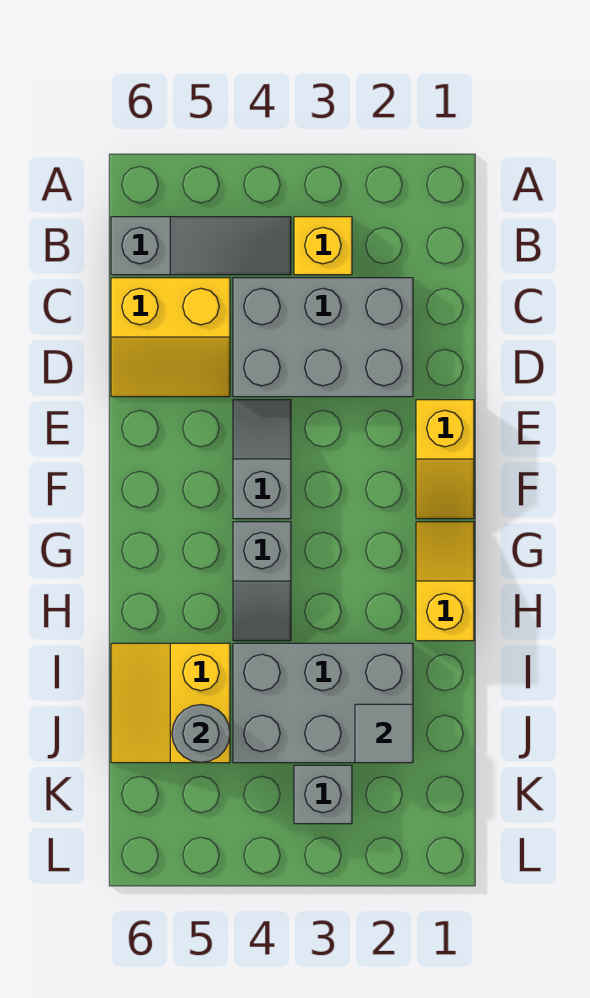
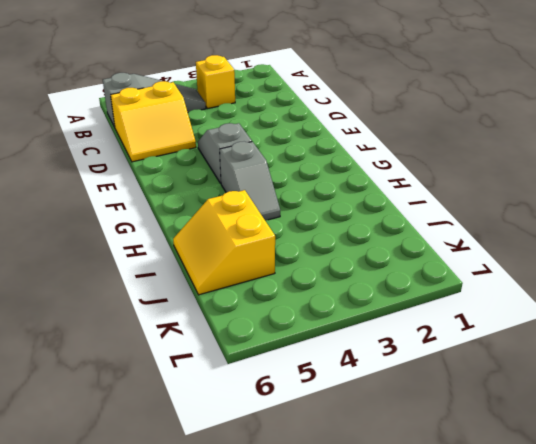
none -> grey 2x3 brick [233,278,413,397]
none -> yellow 1x2 slope [416,400,474,519]
none -> yellow 1x2 slope [416,522,474,641]

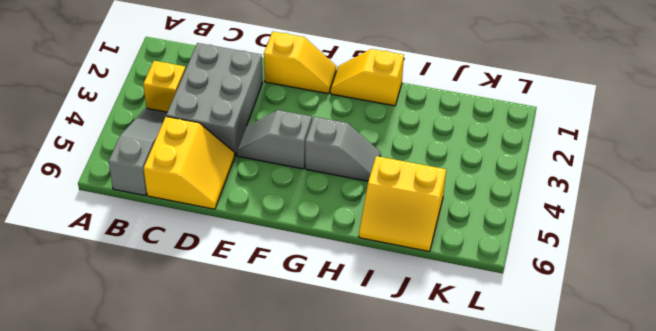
none -> grey 2x3 brick [233,643,413,763]
none -> grey 1x1 brick [294,765,352,824]
none -> grey 1x1 tile [355,704,413,763]

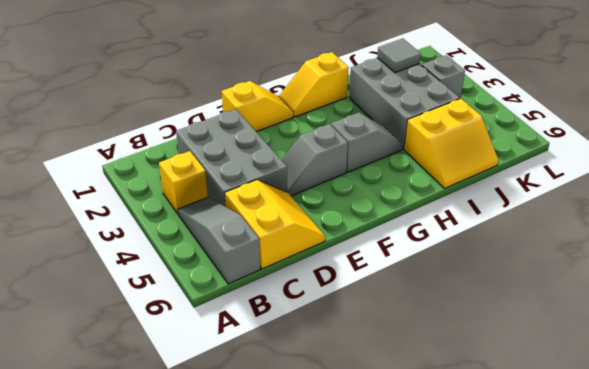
none -> grey 1x1 round brick [172,705,230,763]

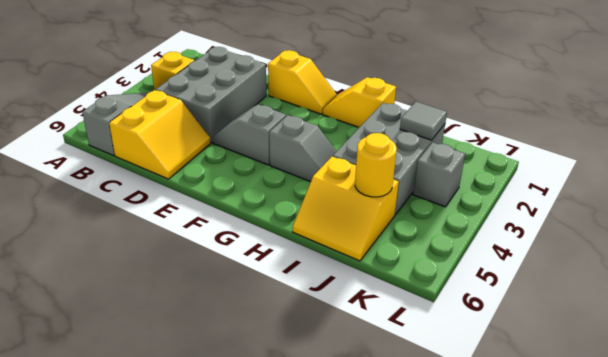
yellow 1x1 round brick [355,133,397,197] -> grey 1x1 round brick [172,705,230,763]

